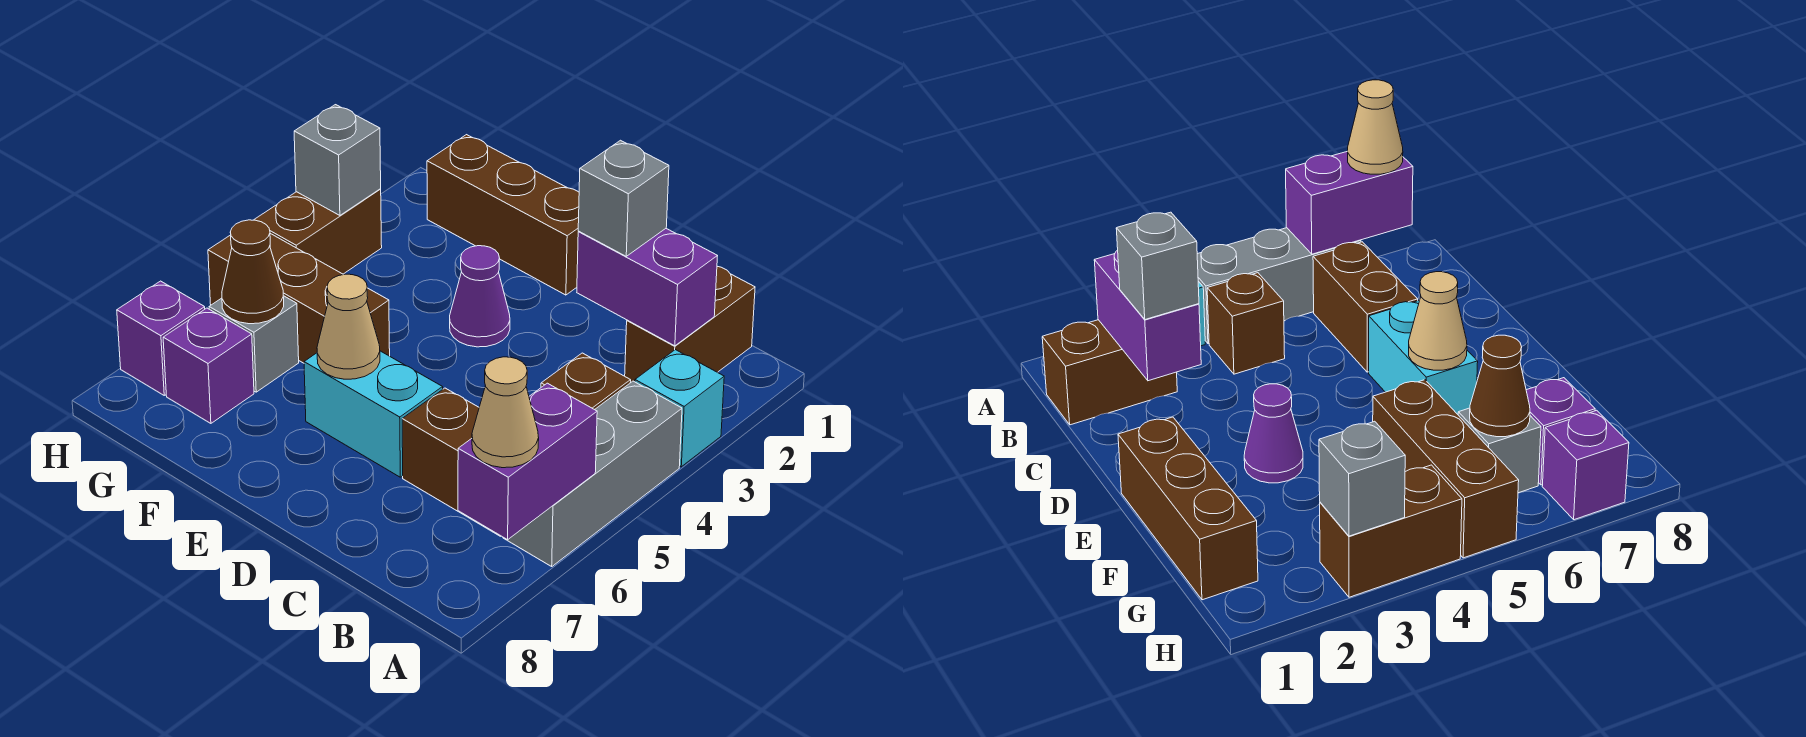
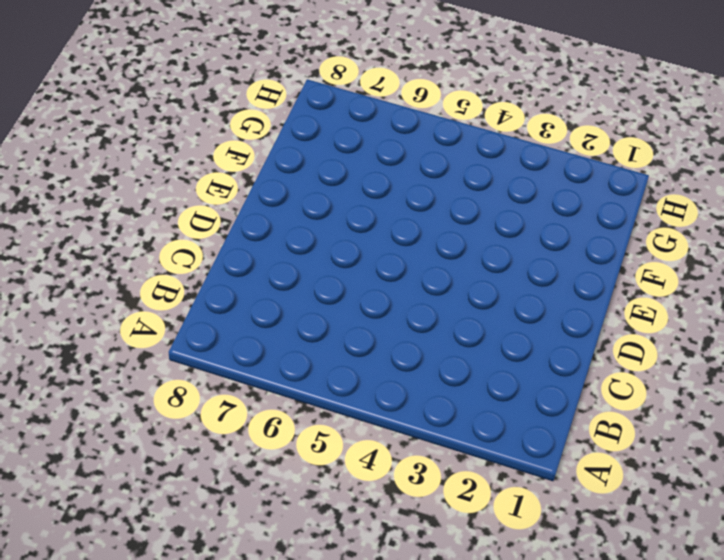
none -> cyan 1x1 brick [635,350,724,467]
none -> grey 1x3 brick [503,381,682,566]
none -> brown 1x2 brick [625,266,755,383]

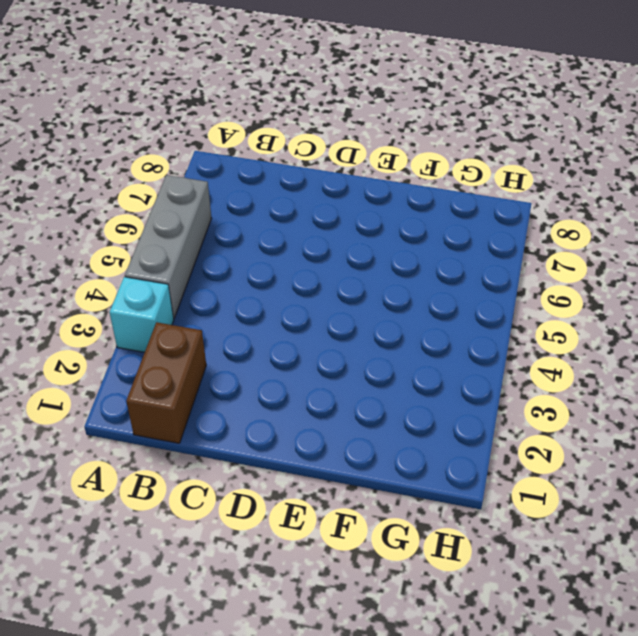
none -> brown 1x1 brick [541,353,631,410]
none -> brown 1x2 brick [402,388,500,536]
none -> cyan 1x2 brick [304,351,443,477]

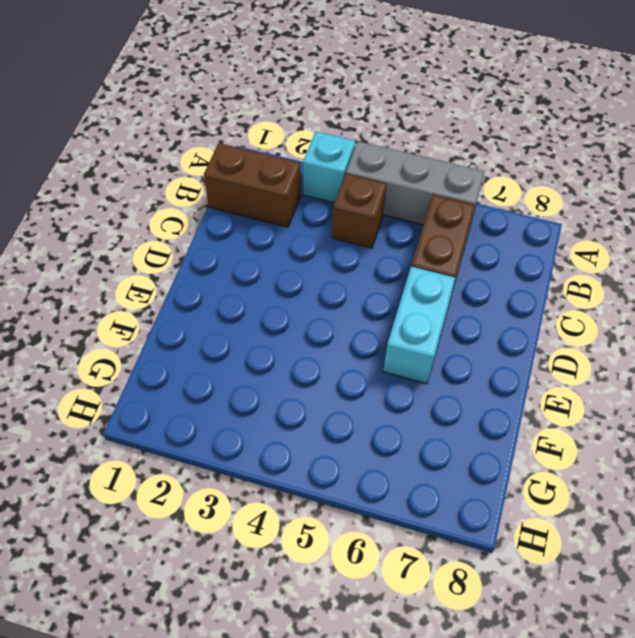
none -> brown 1x3 brick [427,135,579,295]
none -> purple 1x1 cone [450,246,510,347]
none -> brown 1x3 brick [208,233,390,363]

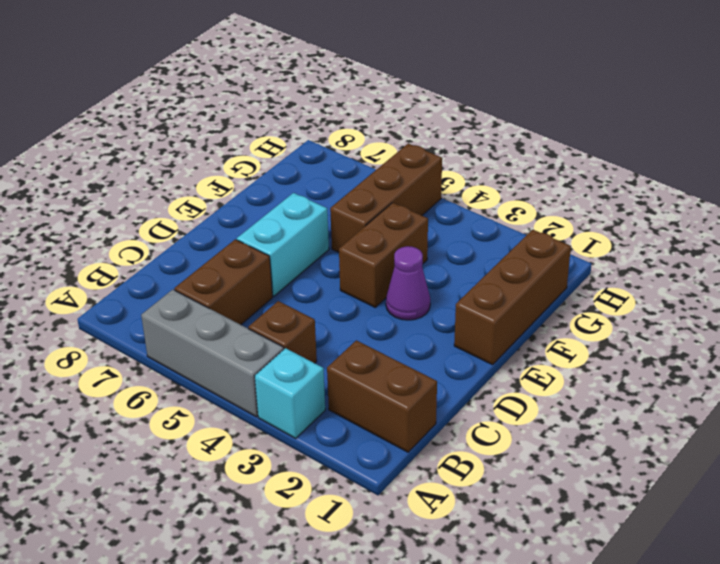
brown 1x2 brick [339,203,428,307] -> brown 1x2 brick turned to [254,189,382,274]
none -> grey 1x1 brick [209,296,299,392]
none -> purple 1x1 brick [163,308,254,423]
none -> purple 1x1 brick [117,281,205,395]

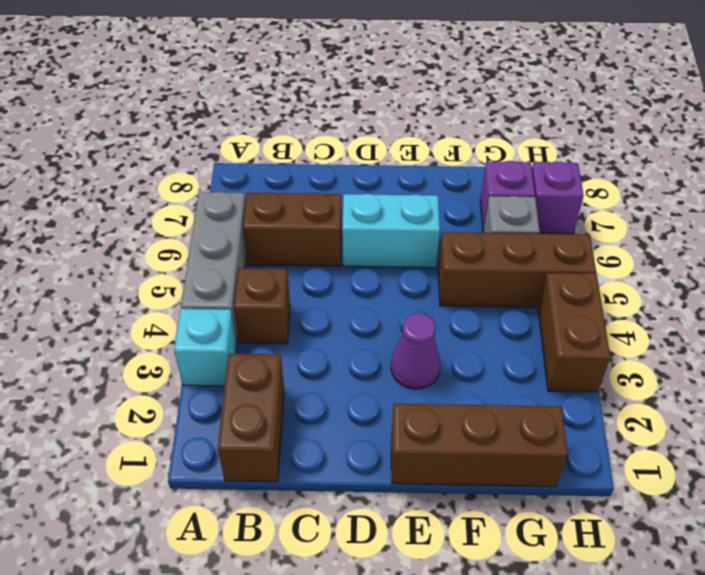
none -> purple 1x2 brick [458,383,597,540]
none -> purple 1x2 brick [577,229,717,346]
none -> tan 1x1 cone [317,274,380,379]

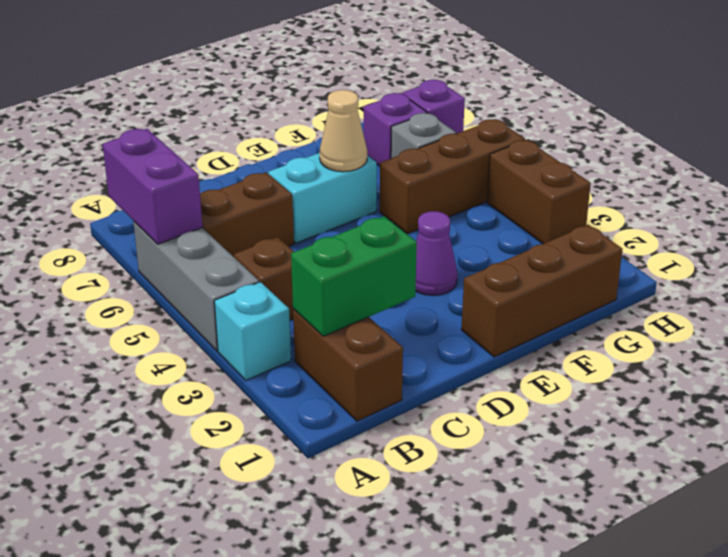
green 1x2 brick [291,216,417,336] -> purple 1x2 brick [577,229,717,346]
none -> brown 1x1 cone [222,220,284,324]
none -> grey 1x1 brick [294,105,381,215]
none -> tan 1x1 cone [472,357,539,468]

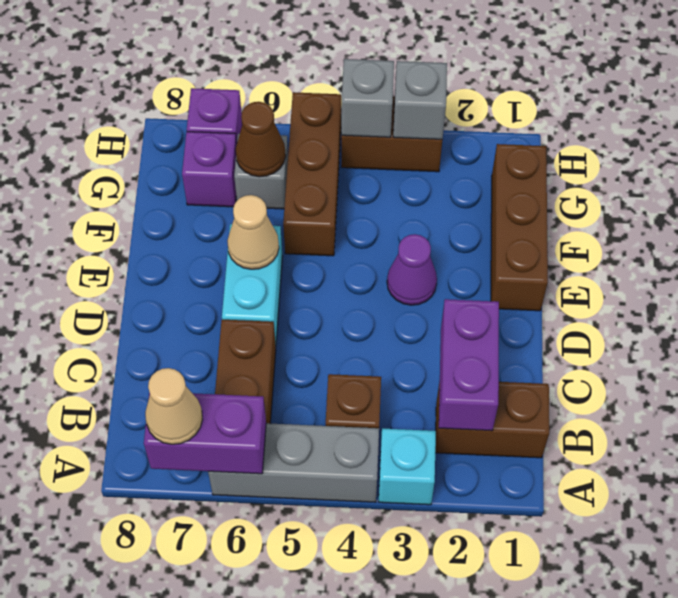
grey 1x1 brick [341,59,394,137] -> grey 1x1 brick moved to [578,140,669,256]

